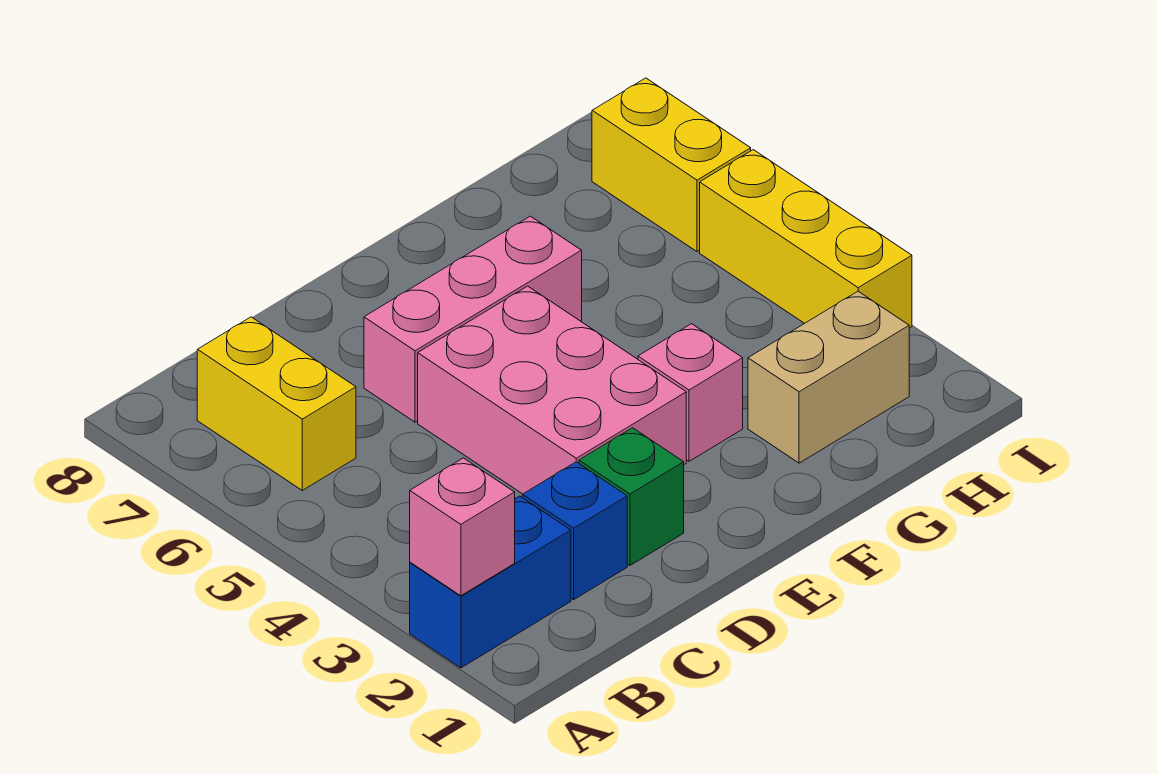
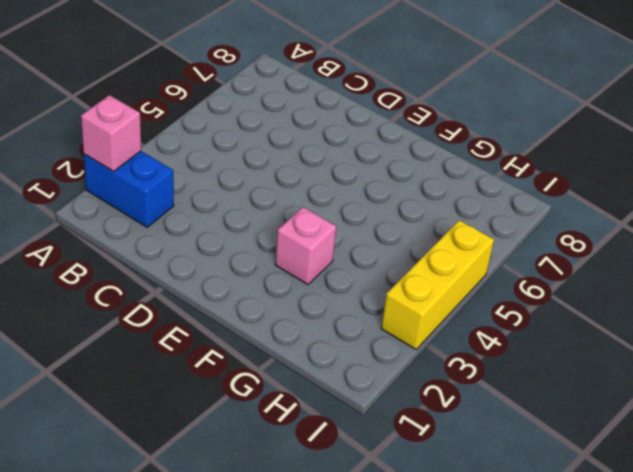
none -> yellow 1x2 brick [197,317,356,490]
none -> blue 1x1 brick [522,462,627,600]

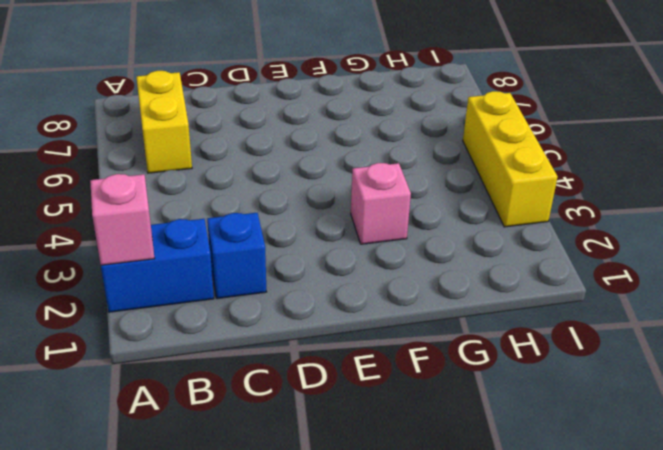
none -> green 1x1 brick [579,428,684,565]
none -> pink 2x3 brick [418,286,686,494]

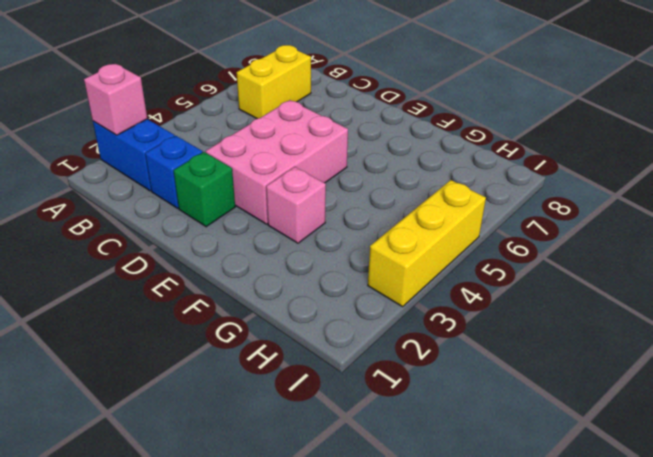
none -> pink 1x3 brick [364,216,582,422]
none -> tan 1x2 brick [748,291,909,463]

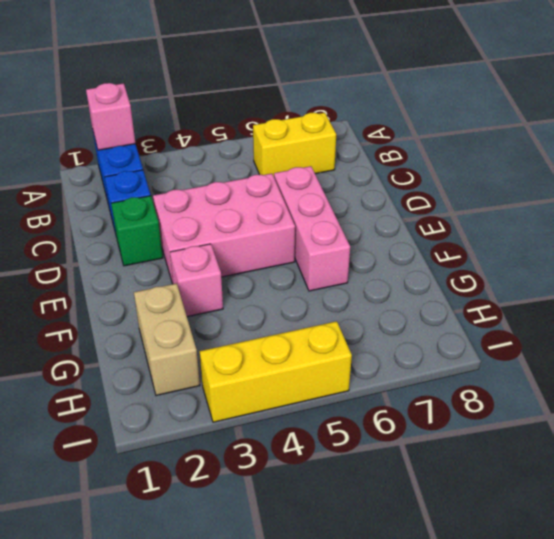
none -> yellow 1x2 brick [592,78,751,251]

